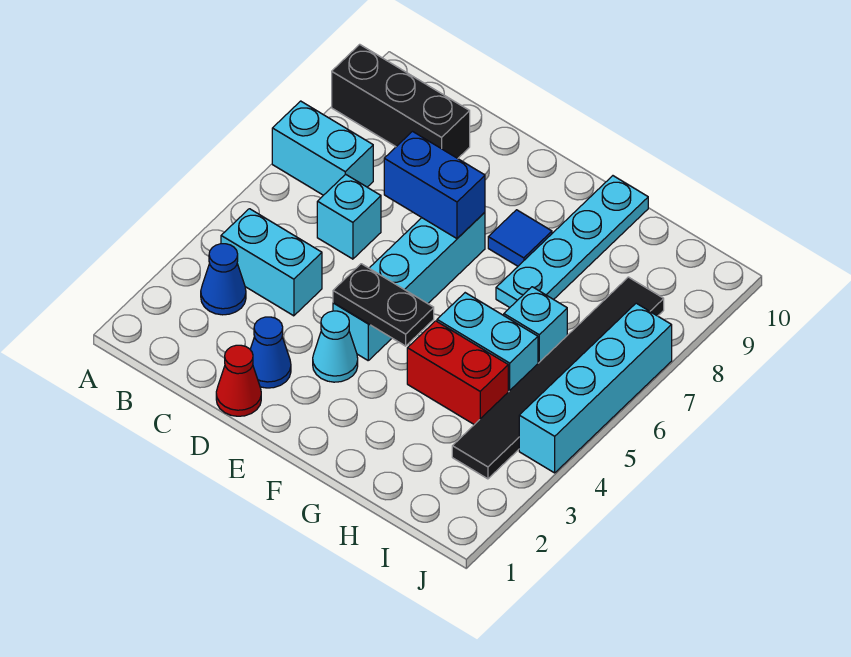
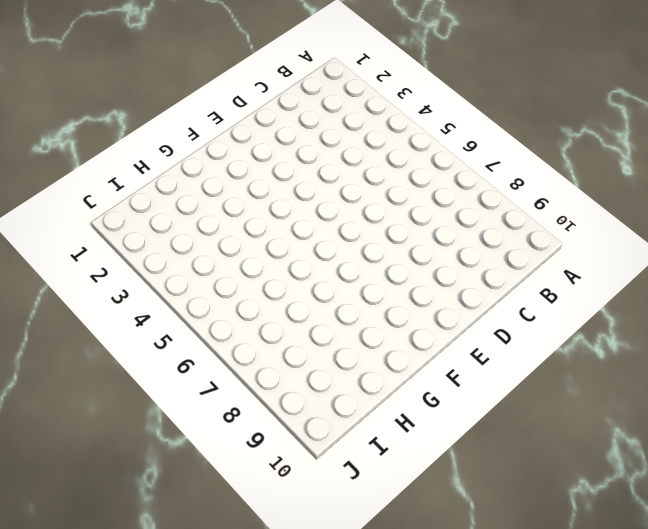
none -> cyan 1x2 brick [272,101,373,195]
none -> black 1x3 brick [332,44,470,158]
none -> blue 1x1 cone [201,244,246,315]

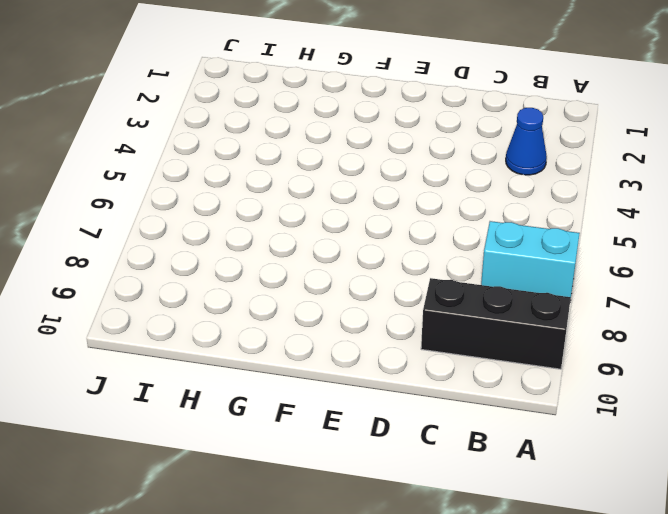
none -> cyan 1x2 brick [221,209,322,316]
none -> cyan 1x1 brick [317,174,381,259]
none -> red 1x1 cone [216,345,261,416]

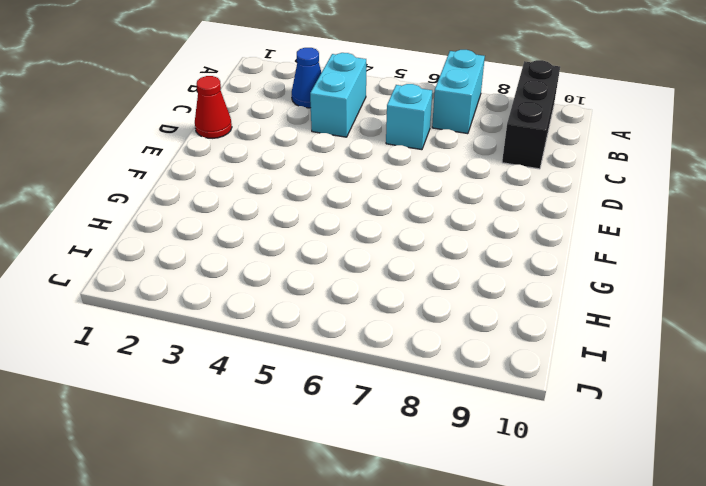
none -> blue 1x1 cone [250,317,291,388]
none -> cyan 1x1 cone [313,311,358,382]
none -> cyan 1x4 brick [333,212,485,360]

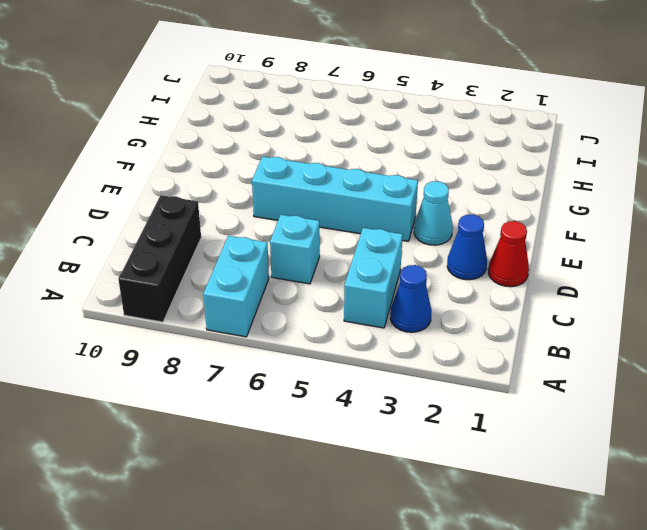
none -> blue 1x1 tile [488,210,552,266]
none -> red 1x2 brick [407,321,508,425]
none -> cyan 1x2 brick [437,293,538,392]

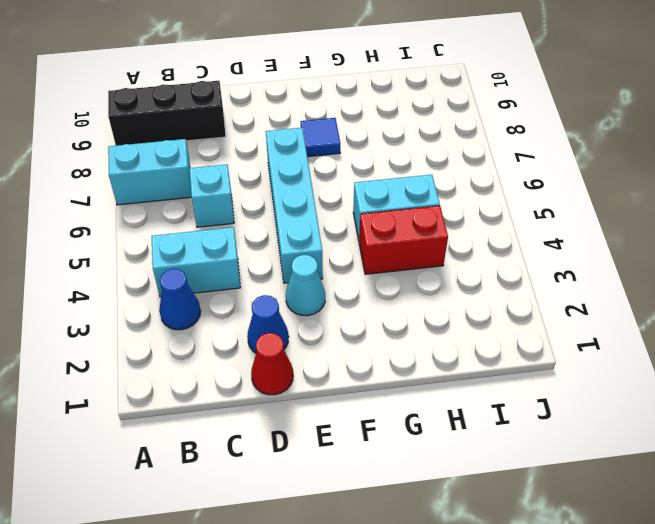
none -> cyan 1x4 plate [496,176,648,307]
none -> cyan 1x1 brick [504,287,567,363]
none -> black 1x6 tile [452,277,664,479]

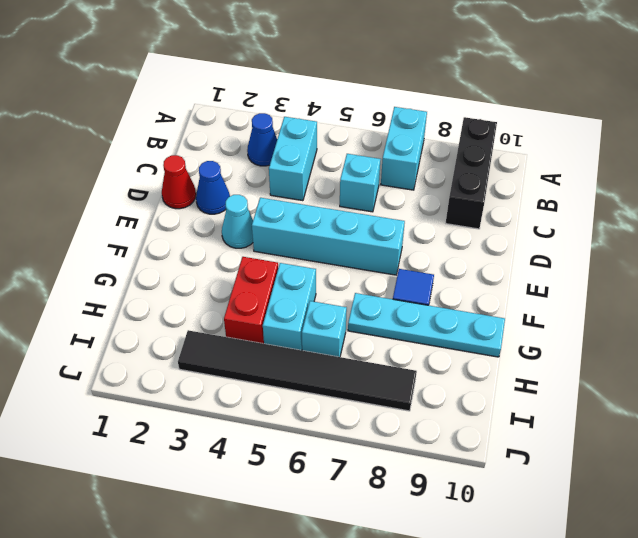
none -> cyan 1x4 brick [519,303,672,473]
none -> blue 1x2 brick [384,132,485,238]
none -> black 1x2 plate [333,264,434,346]

